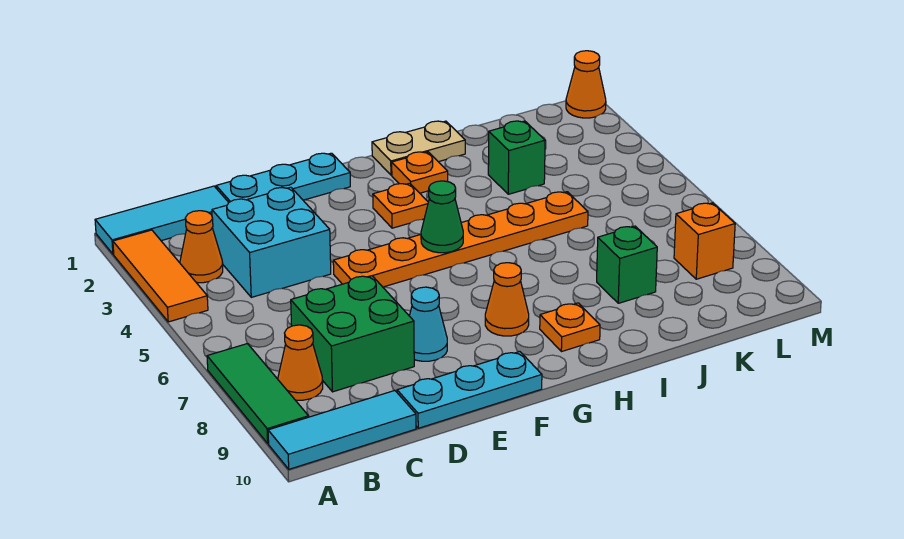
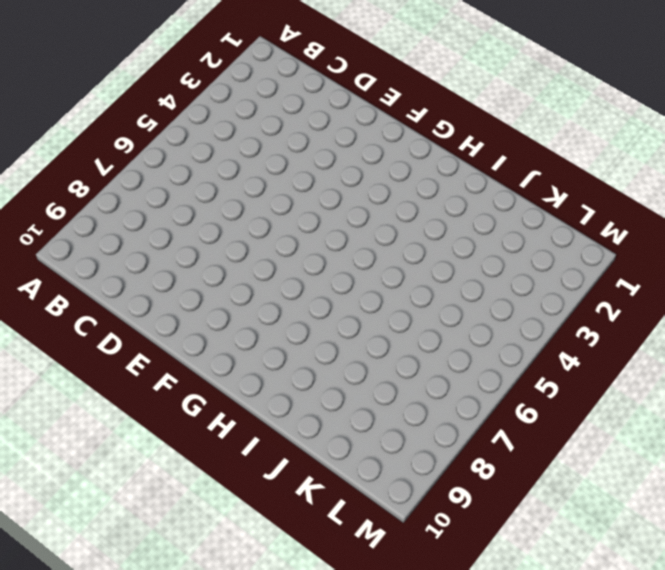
none -> cyan 1x3 tile [95,186,229,254]
none -> orange 1x3 tile [113,230,208,322]
none -> green 1x3 tile [207,344,308,443]

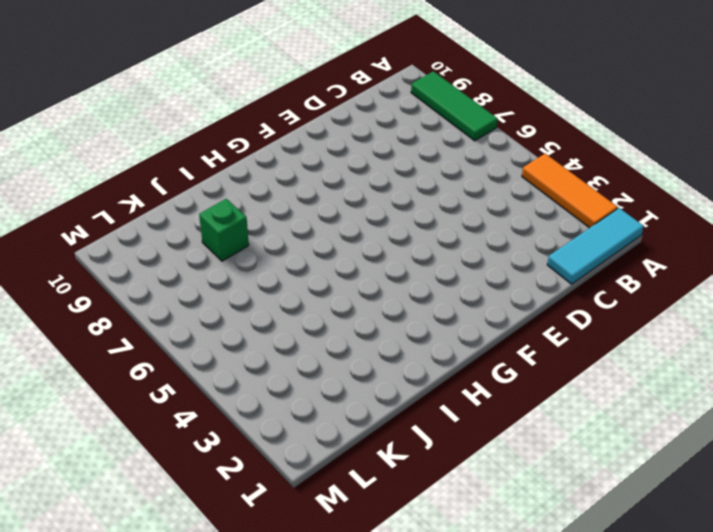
none -> cyan 1x3 tile [268,390,416,469]
none -> orange 1x1 cone [180,211,223,283]
none -> orange 1x1 cone [278,325,323,400]

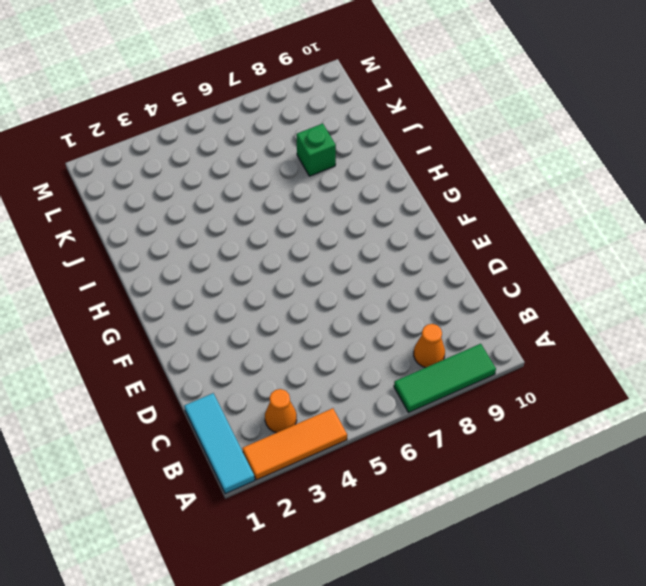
none -> cyan 1x3 tile [268,390,416,469]
none -> cyan 2x2 brick [212,187,331,297]
none -> green 2x2 brick [291,276,414,392]

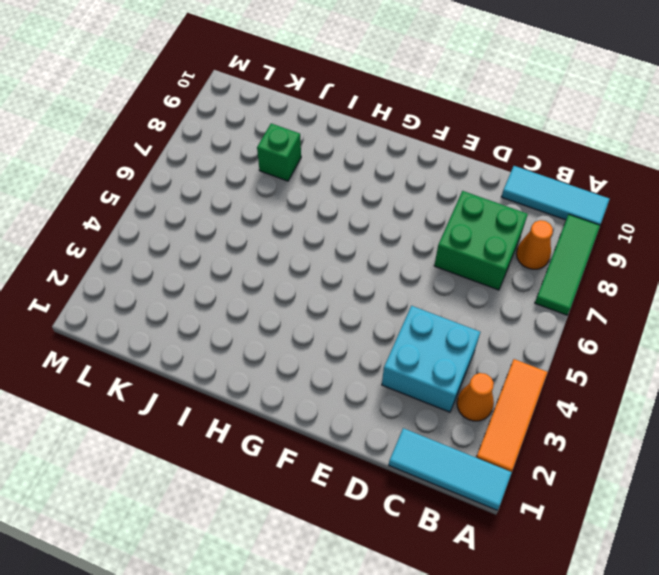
none -> cyan 1x3 plate [216,153,350,202]
none -> cyan 1x3 plate [397,352,542,428]
none -> orange 1x6 plate [333,192,588,287]

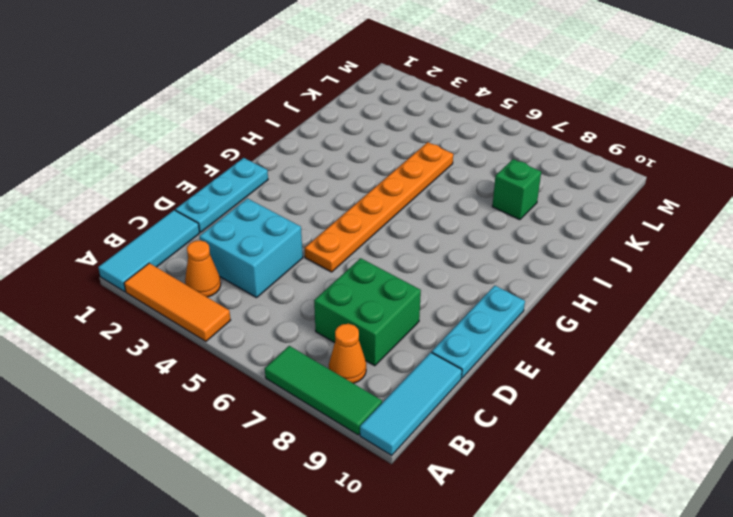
none -> cyan 1x1 cone [410,287,447,361]
none -> orange 1x1 plate [373,183,428,228]
none -> orange 1x1 cone [485,263,529,336]

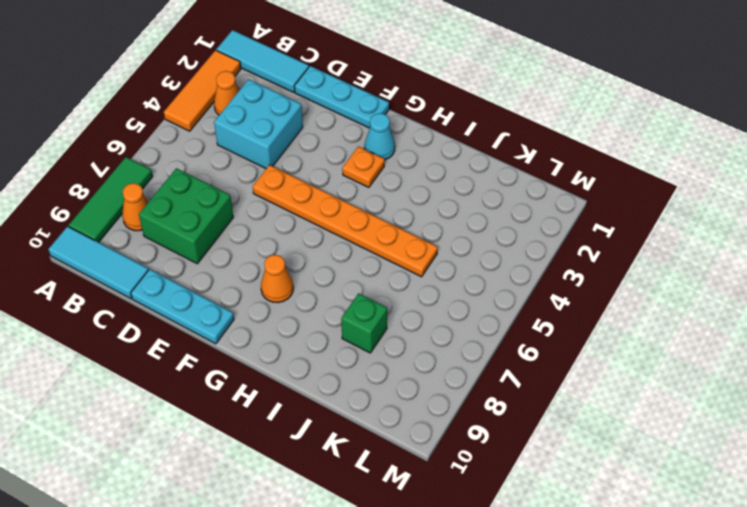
cyan 1x1 cone [365,113,395,160] -> cyan 1x1 cone moved to [410,287,447,361]
none -> tan 1x2 plate [372,121,465,175]
none -> orange 1x1 plate [392,152,448,193]
none -> orange 1x1 plate [540,303,600,352]

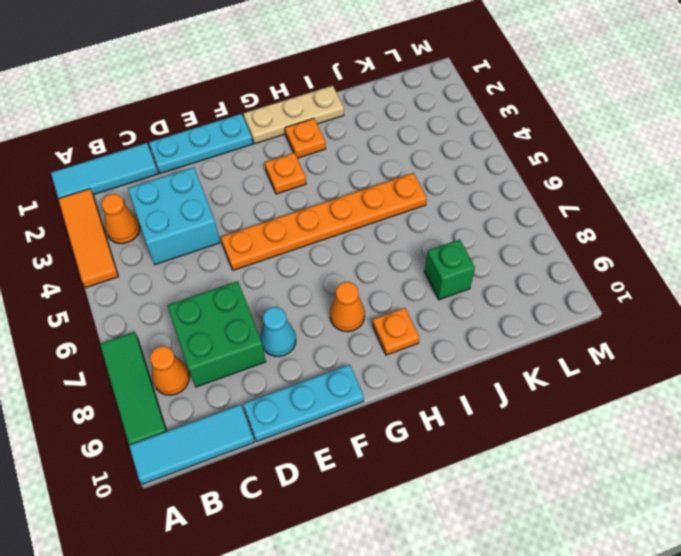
tan 1x3 plate [243,86,344,144] -> tan 1x2 plate [372,121,465,175]
none -> green 1x1 brick [488,121,545,194]
none -> orange 1x1 brick [674,203,735,279]
none -> orange 1x1 cone [566,51,606,118]

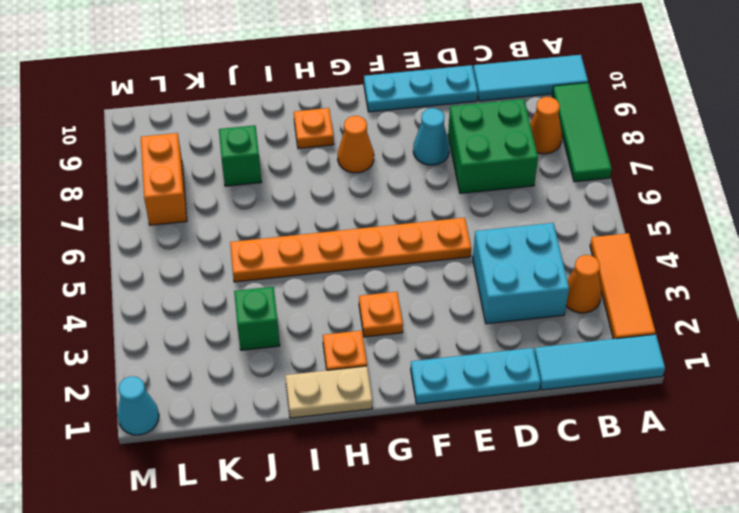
orange 1x2 brick [141,133,187,225] -> orange 1x1 brick [674,203,735,279]
cyan 1x1 cone [117,376,159,435] -> orange 1x1 cone [566,51,606,118]
none -> green 1x1 cone [421,181,463,253]

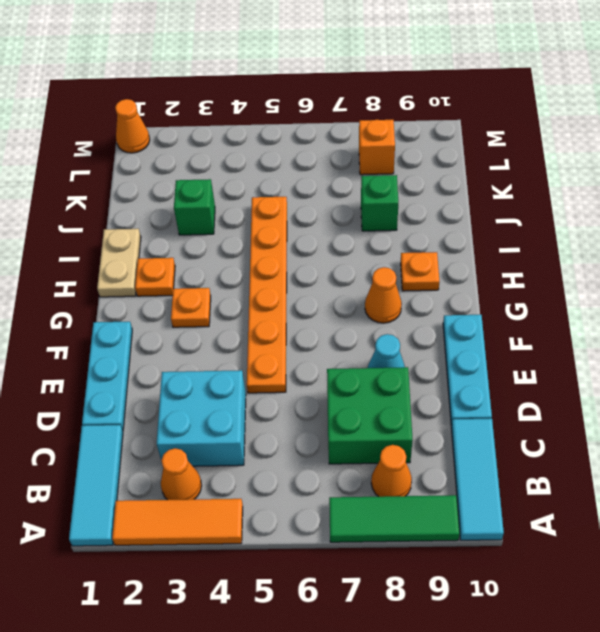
none -> green 1x1 cone [421,181,463,253]

